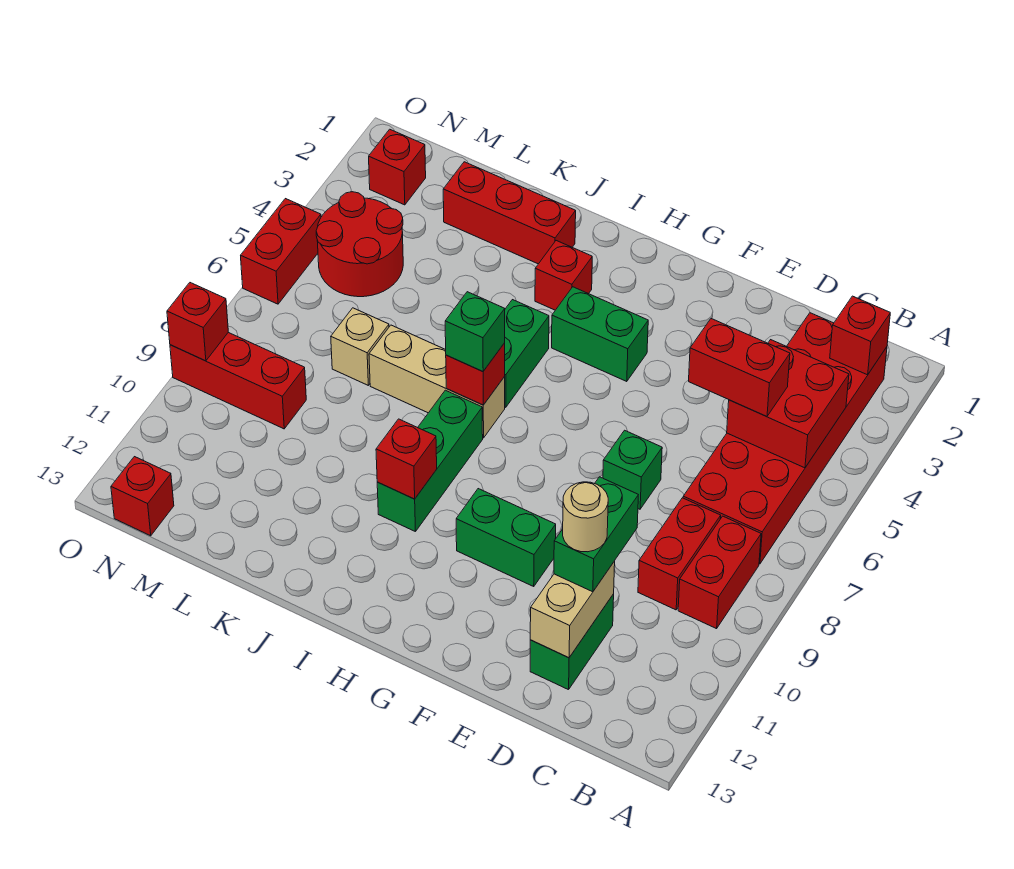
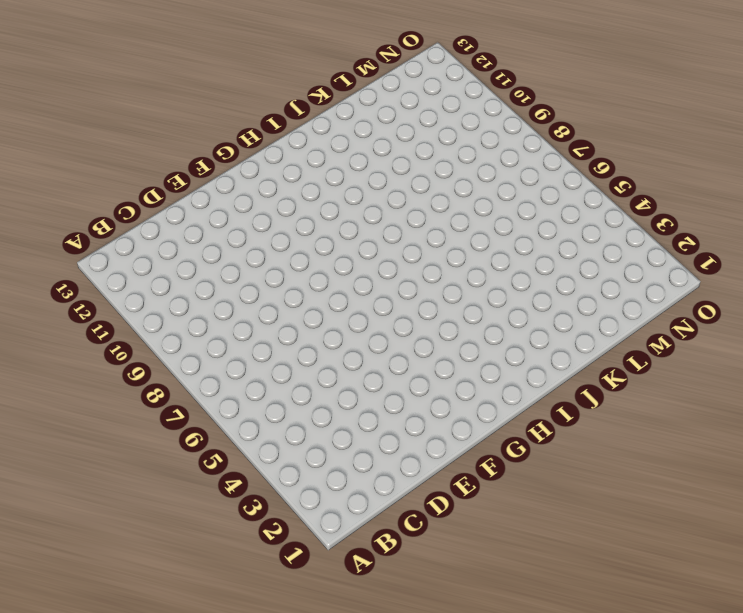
none -> red 2x6 brick [683,313,887,564]
none -> red 1x2 brick [678,516,761,629]
none -> red 1x2 brick [638,498,721,610]

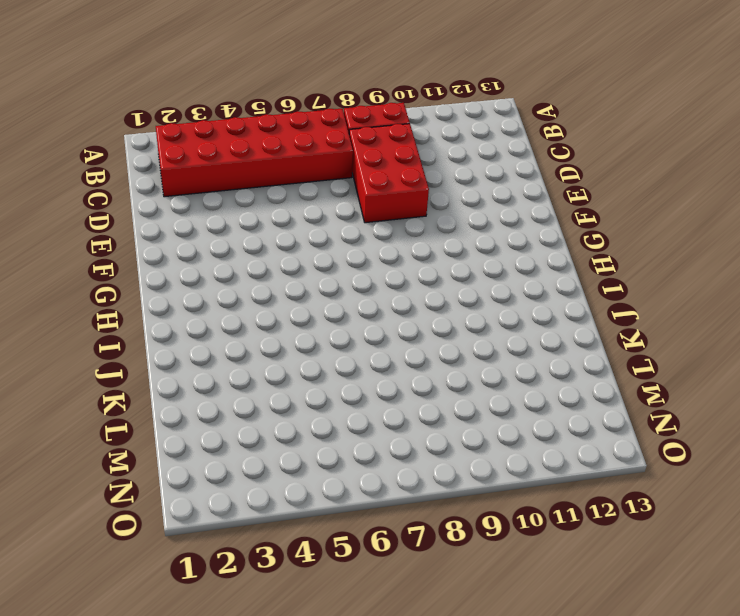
red 2x3 brick [349,124,429,223] -> red 1x2 brick [638,498,721,610]
none -> green 1x2 brick [530,594,614,690]
none -> green 1x1 brick [603,430,662,509]
none -> green 1x2 brick [456,489,556,586]

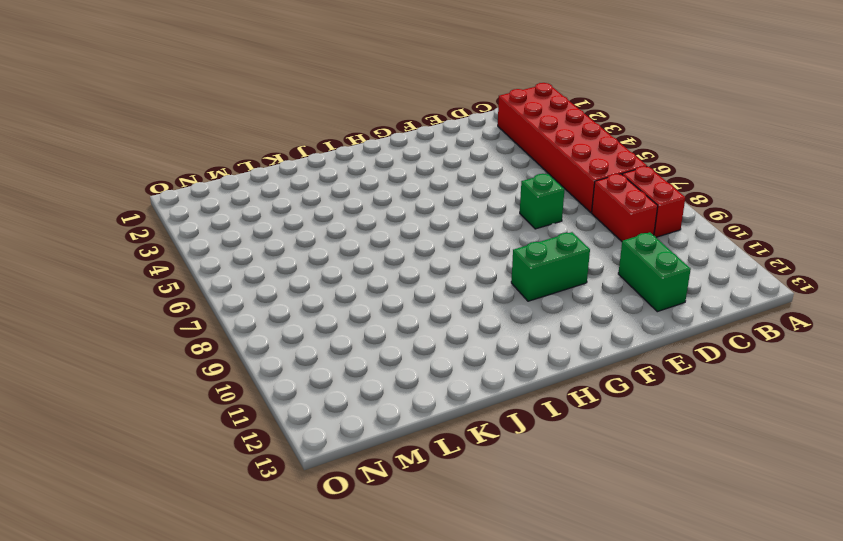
none -> green 1x2 brick [552,287,648,381]
none -> red 1x1 brick [535,241,592,310]
none -> green 1x2 brick [504,300,549,407]

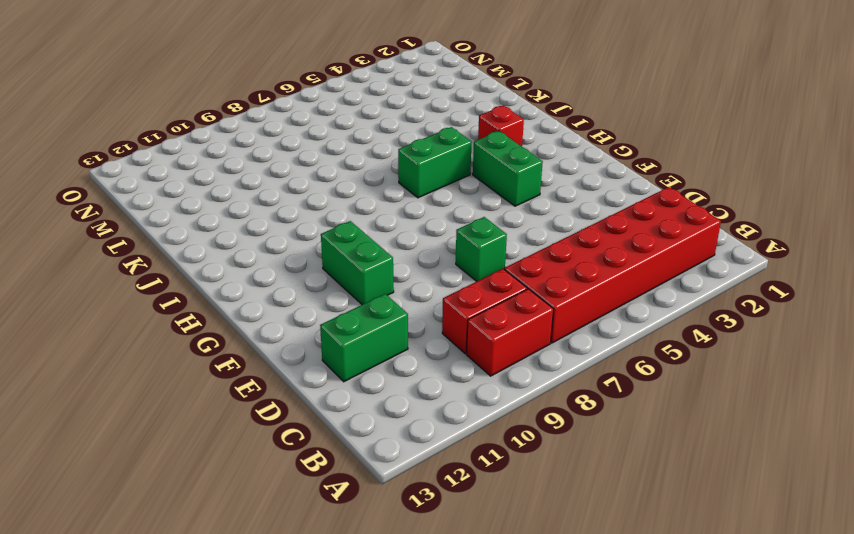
none -> tan 1x3 brick [369,325,505,438]
none -> green 1x3 brick [377,390,483,532]
none -> red 1x3 brick [443,162,576,264]

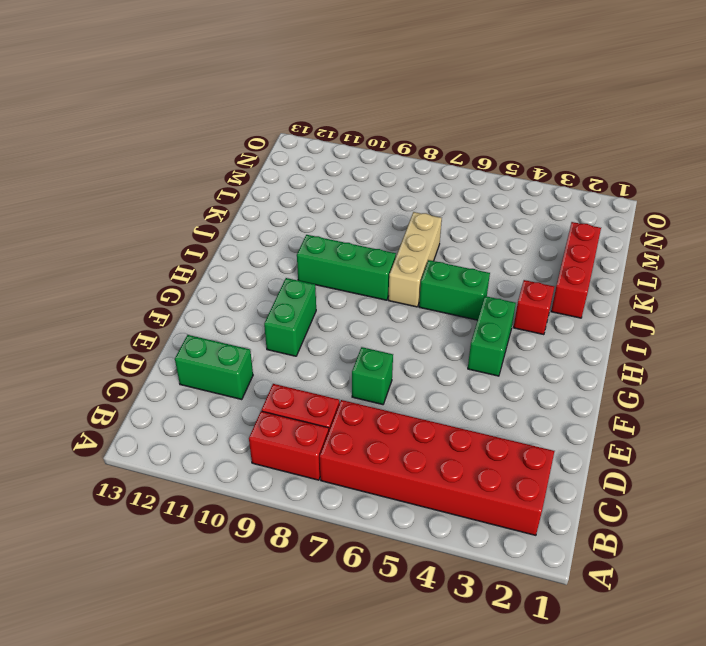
none -> tan 1x1 brick [331,308,389,385]
none -> red 2x2 round brick [316,192,403,297]
none -> red 1x3 brick [170,332,306,429]

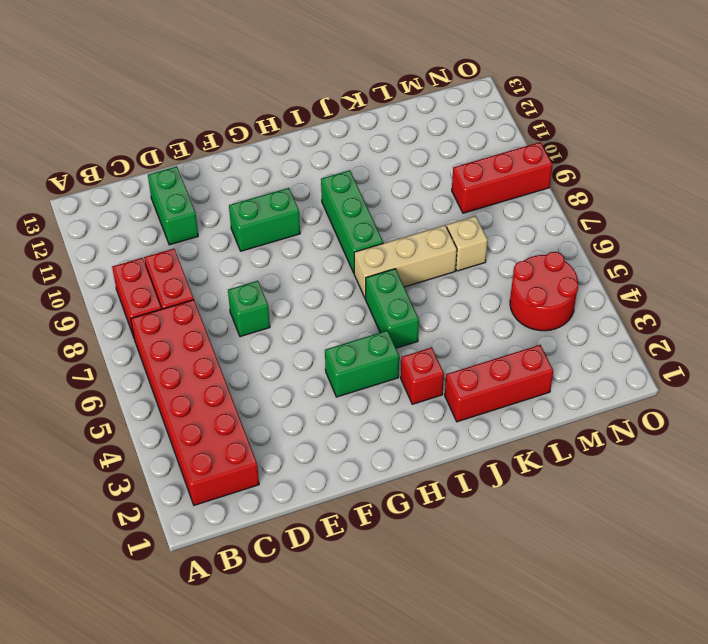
none -> red 1x1 brick [369,129,426,205]
none -> red 1x1 brick [111,457,174,536]
none -> red 1x2 brick [241,199,321,304]

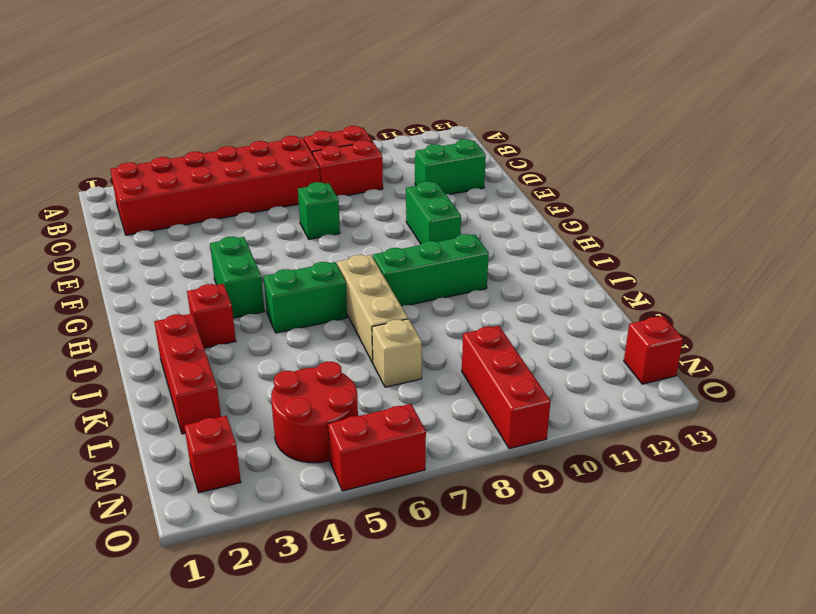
none -> red 1x1 brick [830,296,890,375]
none -> red 2x2 brick [727,340,849,468]
none -> tan 1x2 brick [530,561,615,658]

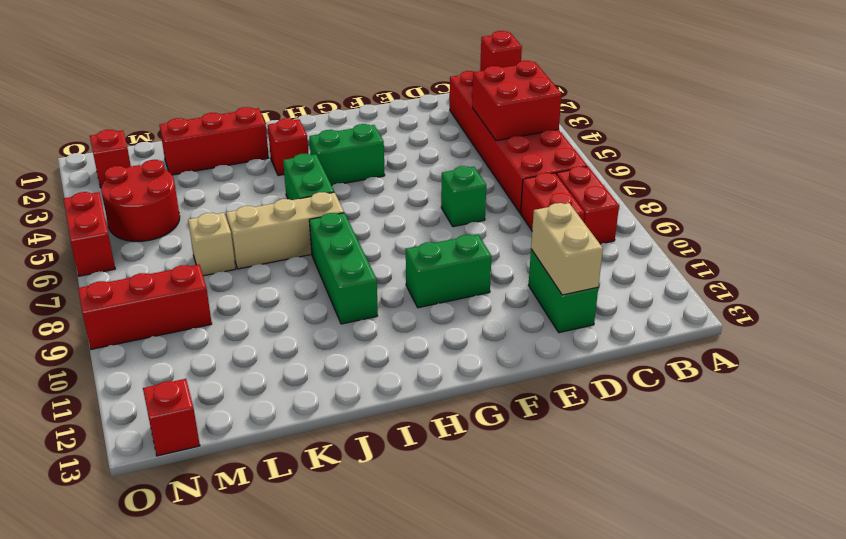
none -> red 1x1 brick [446,343,505,405]
none -> red 1x1 brick [376,419,437,499]
none -> red 1x1 brick [167,283,228,361]

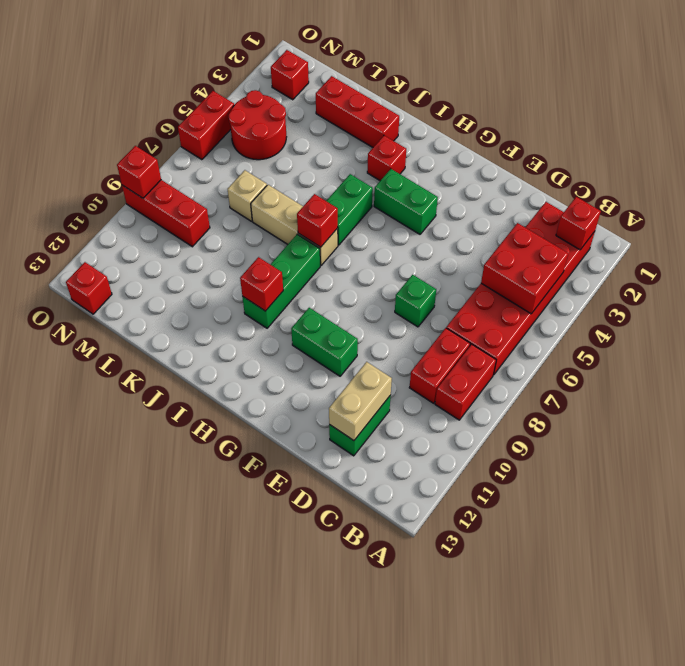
none -> red 1x2 brick [689,319,790,417]
none -> green 1x2 brick [554,477,638,592]
none -> green 1x1 brick [445,292,505,371]

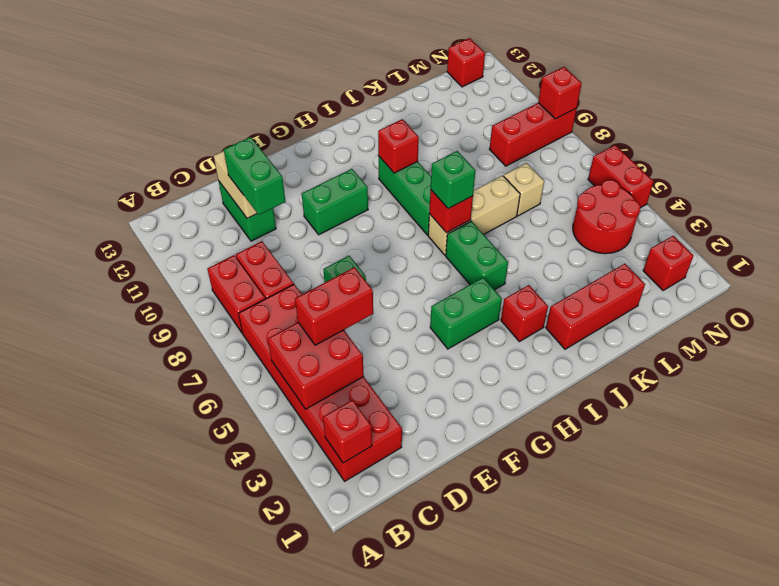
none -> tan 1x1 round brick [563,482,608,552]

